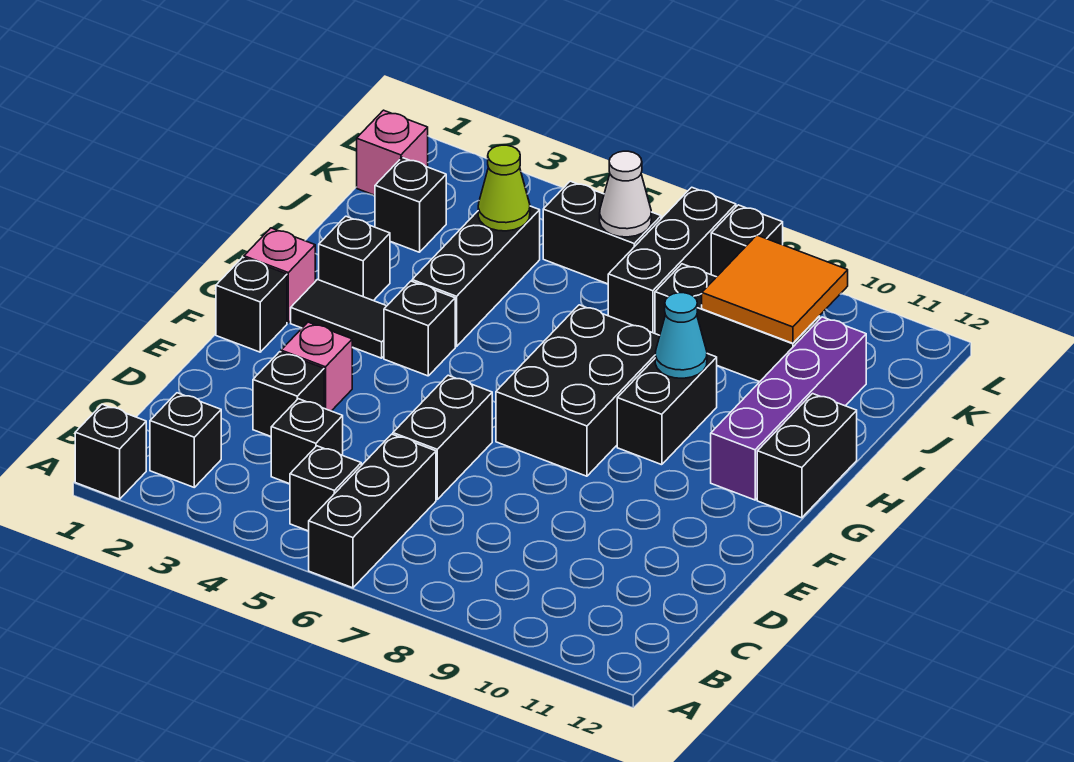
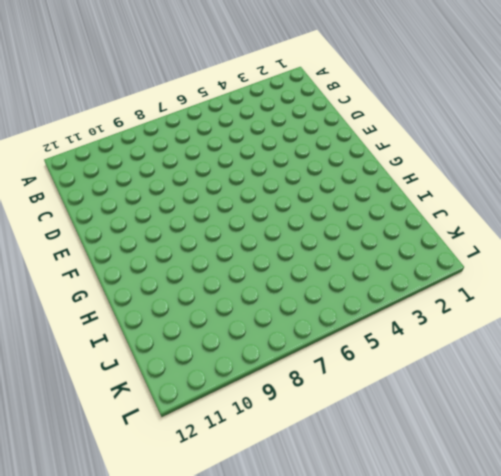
none -> black 1x1 brick [75,404,146,499]
none -> black 1x3 brick [309,434,436,588]
none -> black 1x1 brick [150,393,221,487]

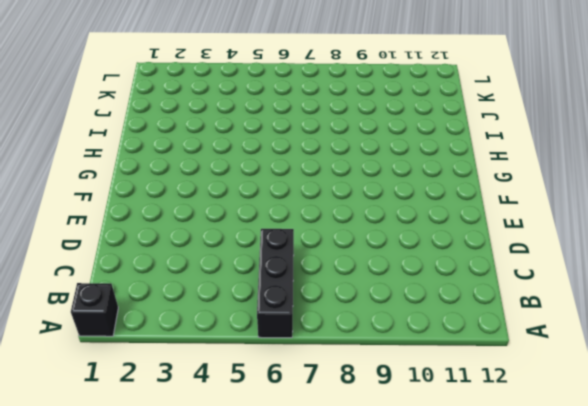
none -> black 1x1 brick [150,393,221,487]
none -> black 1x1 brick [290,446,361,531]
none -> black 1x1 brick [271,399,343,484]

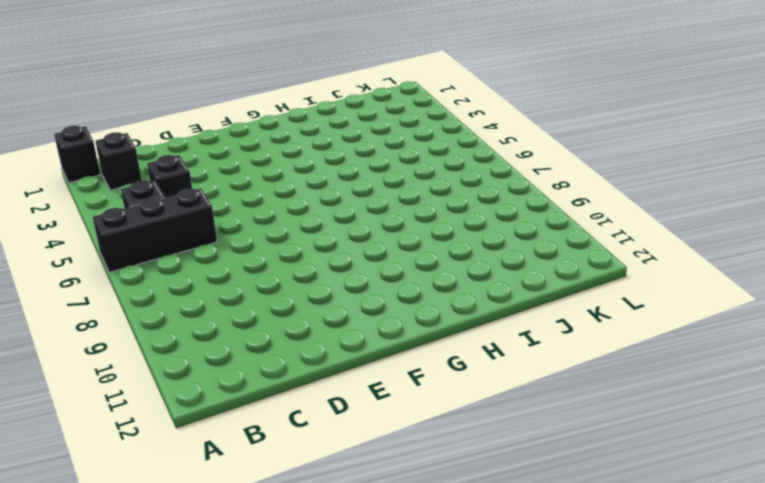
none -> black 1x1 brick [253,352,324,436]
none -> black 1x2 brick [393,375,492,499]
none -> pink 1x1 brick [281,322,352,411]

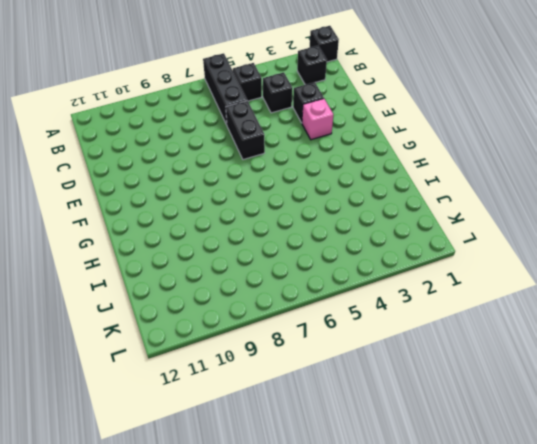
none -> black 1x1 brick [216,257,287,352]
none -> black 2x3 brick [496,305,660,476]
none -> pink 1x1 brick [244,228,315,323]

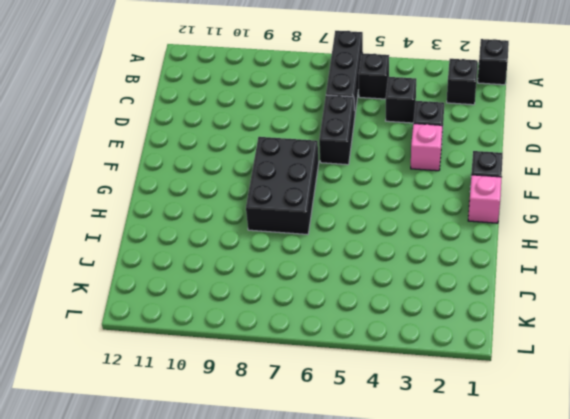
none -> black 1x2 tile [291,279,386,358]
none -> black 1x1 brick [384,281,455,376]
none -> black 1x2 brick [617,354,717,465]

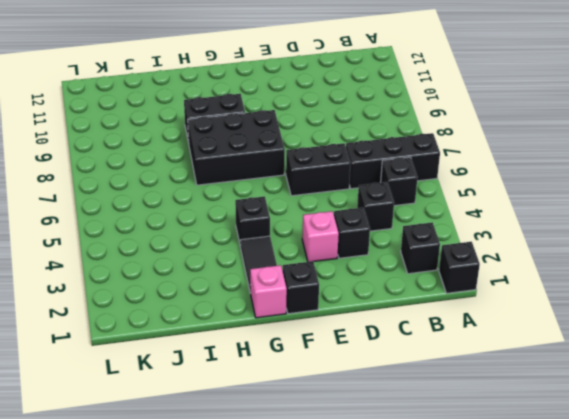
none -> purple 1x4 brick [711,317,866,500]
none -> black 1x2 brick [757,394,857,518]
none -> black 1x1 brick [319,216,390,301]

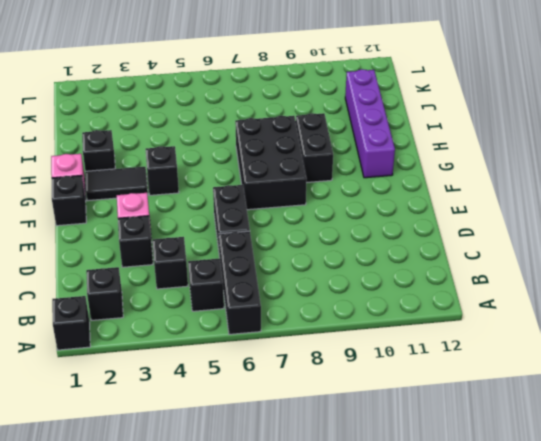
none -> black 1x2 brick [757,394,857,518]
none -> black 1x3 brick [412,206,540,347]
none -> black 1x1 brick [375,158,446,252]

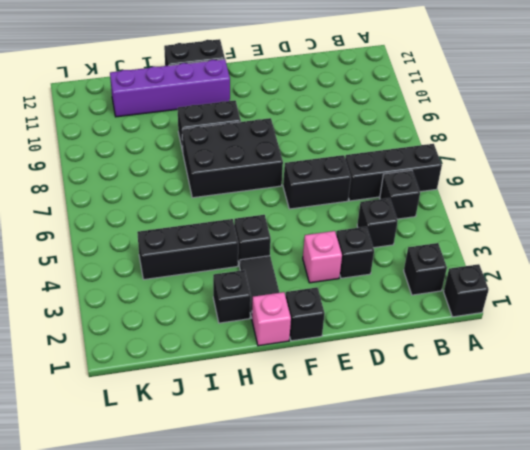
none -> black 1x1 brick [375,158,446,252]
none -> black 1x3 brick [608,187,736,333]
none -> black 1x3 brick [655,264,820,382]

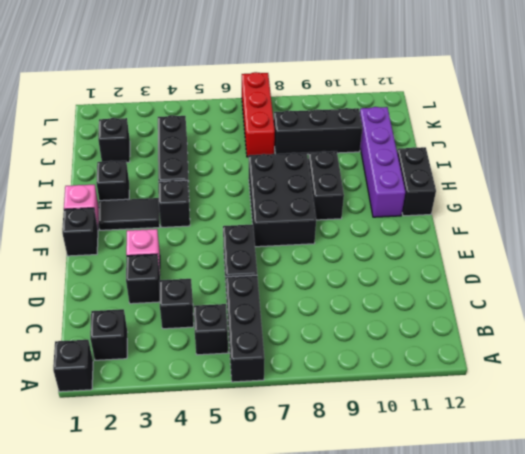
red 1x3 brick [242,72,275,157] -> black 1x3 brick [608,187,736,333]
none -> pink 1x1 brick [357,110,428,195]
none -> black 1x2 brick [543,181,661,284]
none -> black 1x1 brick [711,205,783,277]

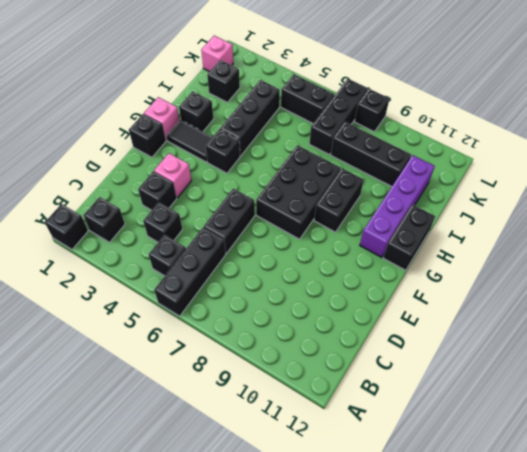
none -> cyan 1x1 cone [655,293,707,378]
none -> lime 1x1 cone [478,145,530,231]
none -> orange 2x2 tile [702,235,848,343]

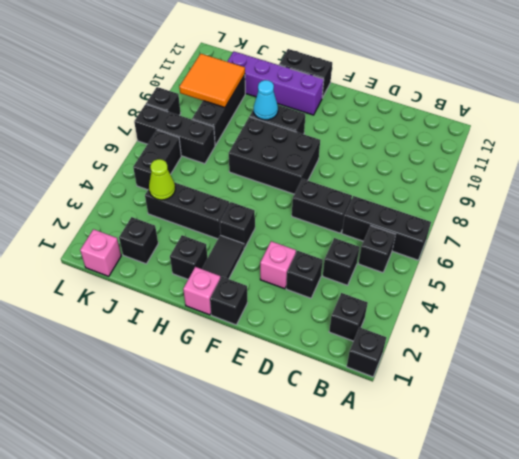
none -> white 1x1 cone [600,151,651,237]

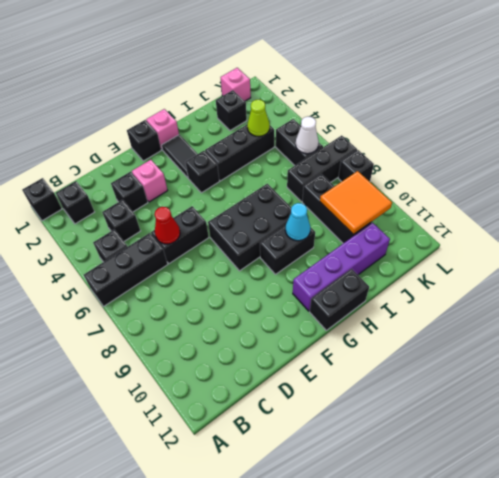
red 1x1 cone [154,207,180,244] -> none
none -> black 1x1 brick [319,216,390,301]

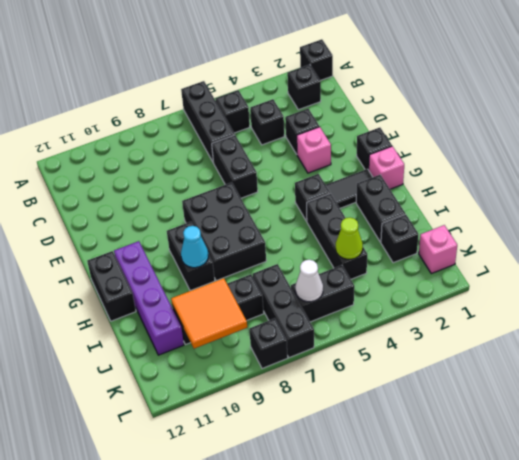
black 1x2 brick [356,175,405,242] -> black 1x1 brick [319,216,390,301]

